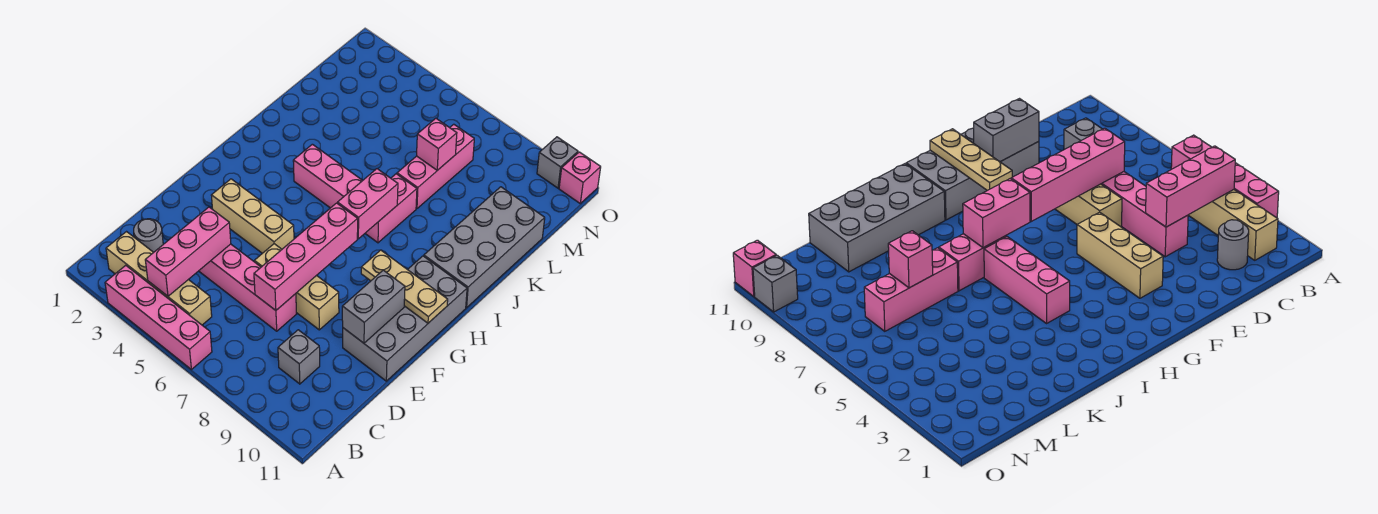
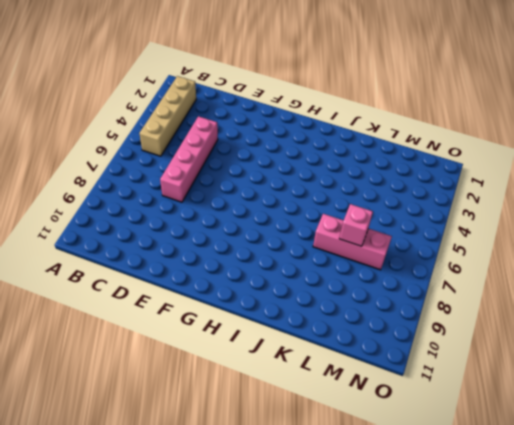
none -> pink 1x4 brick [105,265,212,369]
none -> grey 1x1 round brick [134,219,163,252]
none -> grey 1x1 brick [278,330,320,384]

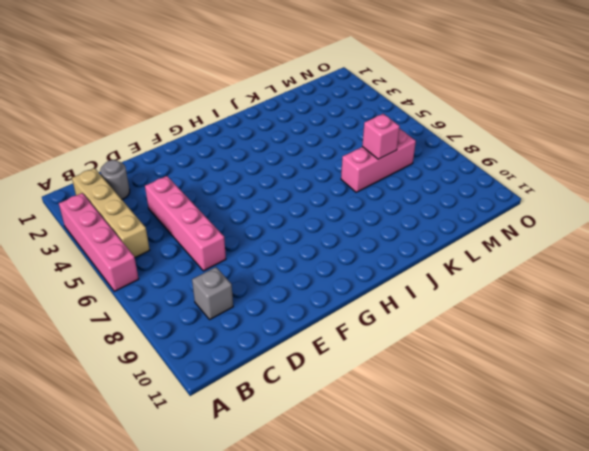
none -> tan 1x3 brick [254,244,339,330]
none -> grey 2x4 brick [343,256,467,381]
none -> tan 1x3 brick [211,179,294,253]

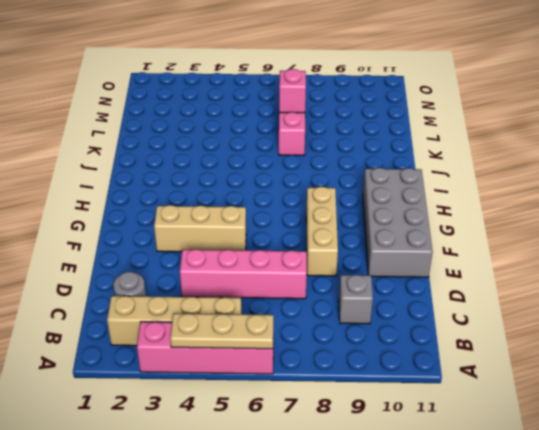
tan 1x3 plate [170,313,274,349] -> tan 1x3 plate moved to [361,250,448,323]
tan 1x3 brick [306,187,338,276] -> tan 1x3 brick turned to [254,244,339,330]
none -> pink 1x3 brick [293,144,363,208]
none -> pink 1x2 brick [365,174,417,243]
none -> grey 2x4 brick [424,187,545,308]

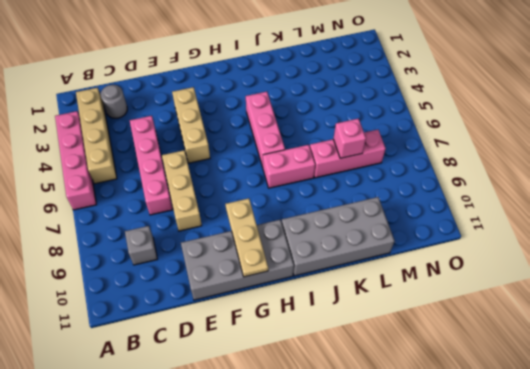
none -> grey 1x1 brick [537,137,578,188]
none -> pink 1x1 brick [559,152,601,203]
none -> pink 1x3 brick [145,207,231,296]

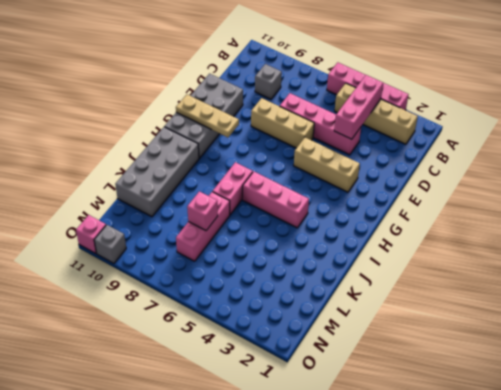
none -> grey 1x1 round brick [134,219,163,252]
none -> pink 1x4 brick [254,203,358,310]
none -> grey 1x2 brick [342,270,405,343]

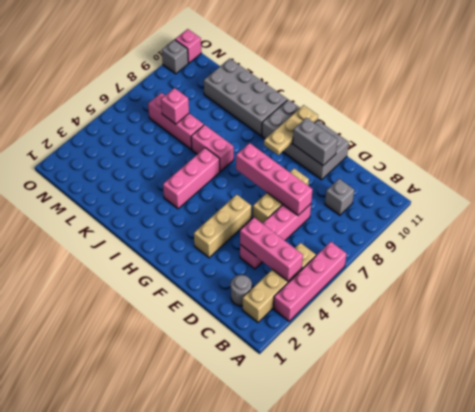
none -> pink 1x2 brick [338,169,398,239]

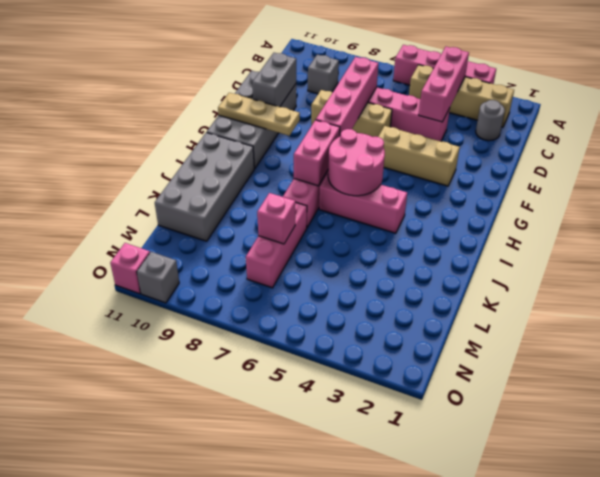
pink 2x2 round brick [328,129,385,196] -> none

